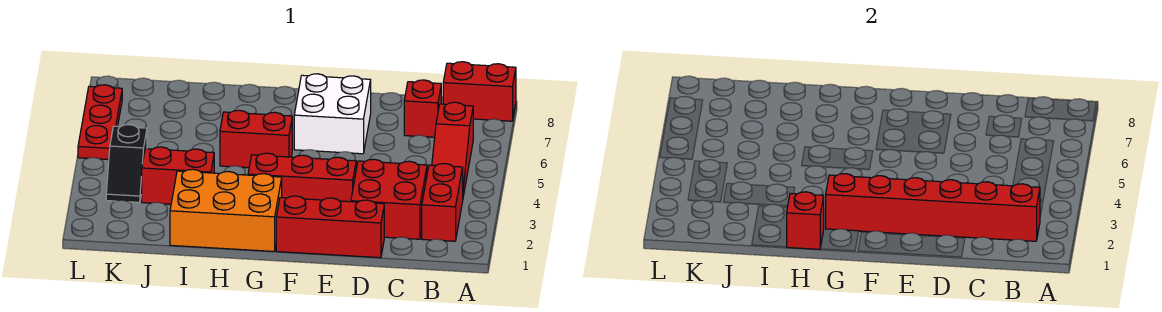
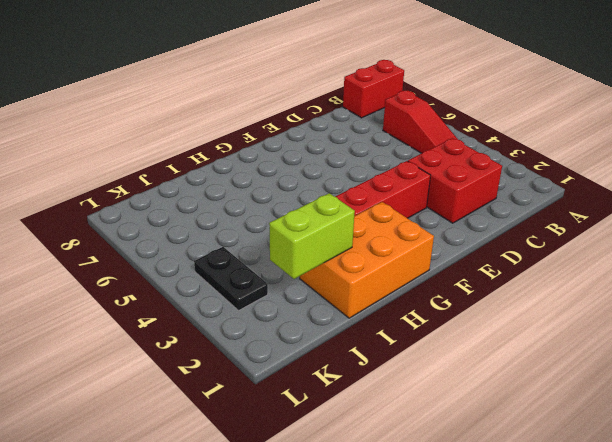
lime 1x2 brick [269,193,355,279] -> none
black 1x2 plate [194,247,268,310] -> black 1x2 slope [106,125,147,203]
none -> red 1x2 brick [422,164,463,241]
none -> red 1x1 brick [404,80,441,137]
none -> red 1x3 brick [276,196,384,258]

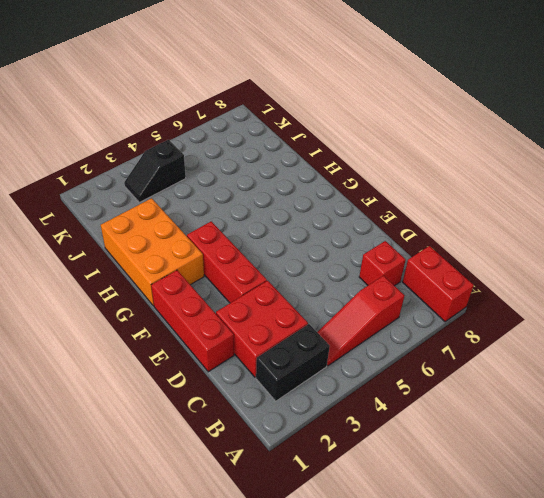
black 1x2 brick [256,324,330,401] -> red 1x2 brick [422,164,463,241]
none -> white 2x2 brick [294,74,371,154]
none -> red 1x2 brick [220,110,292,168]
none -> red 1x2 brick [142,147,214,204]

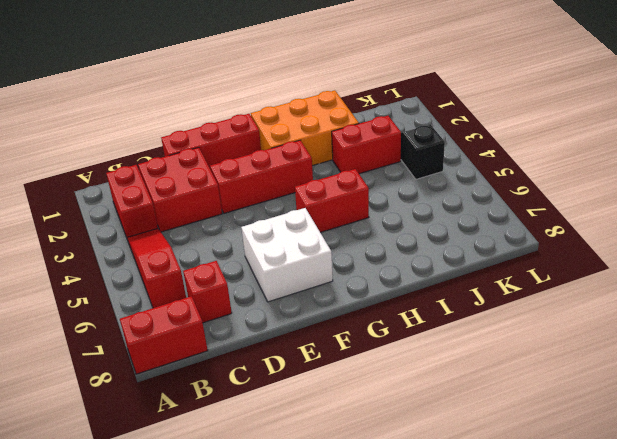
none -> red 1x3 plate [78,85,122,160]
none -> red 1x6 brick [826,174,1040,241]
none -> red 1x1 brick [787,192,824,249]

